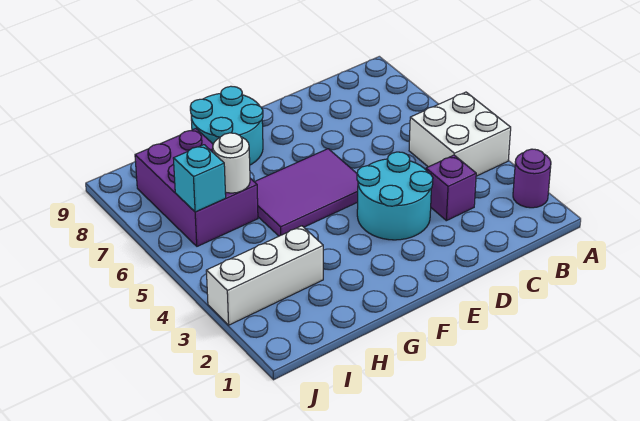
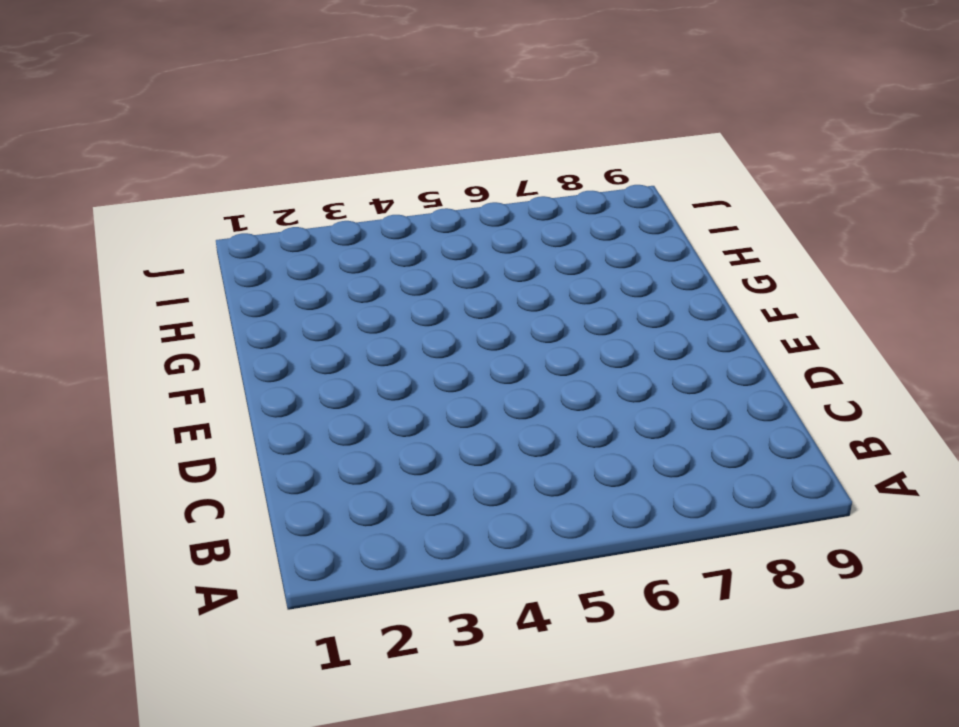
none -> purple 1x1 round brick [513,149,551,208]
none -> white 2x2 brick [409,92,511,176]

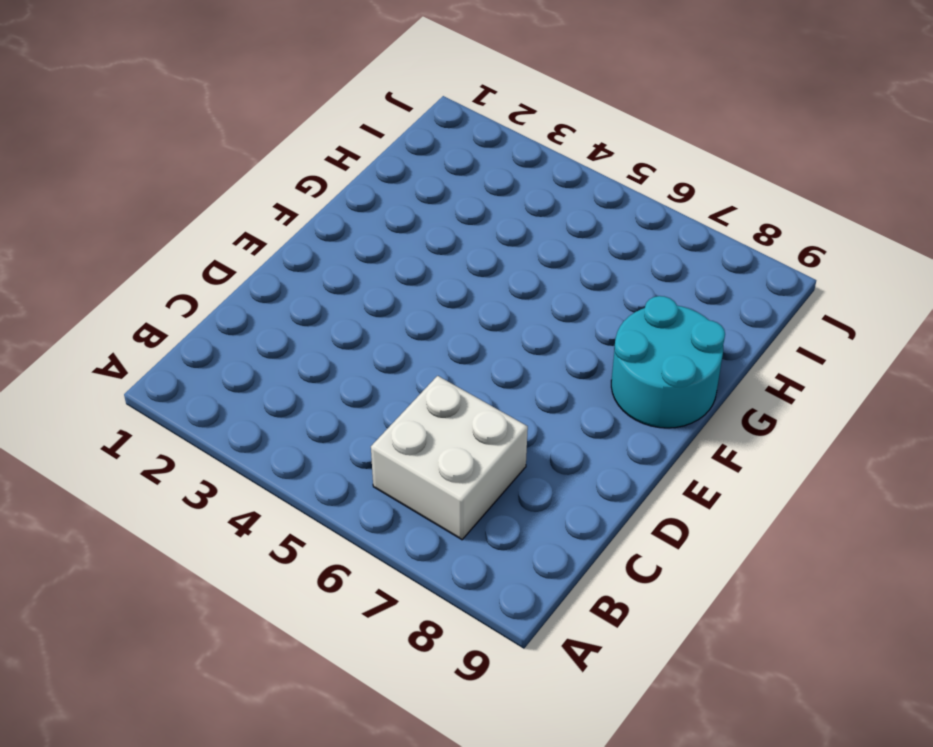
white 2x2 brick [371,376,528,540] -> white 2x2 brick moved to [409,92,511,176]
none -> purple 1x1 round brick [513,149,551,208]
none -> purple 1x1 brick [426,155,476,221]

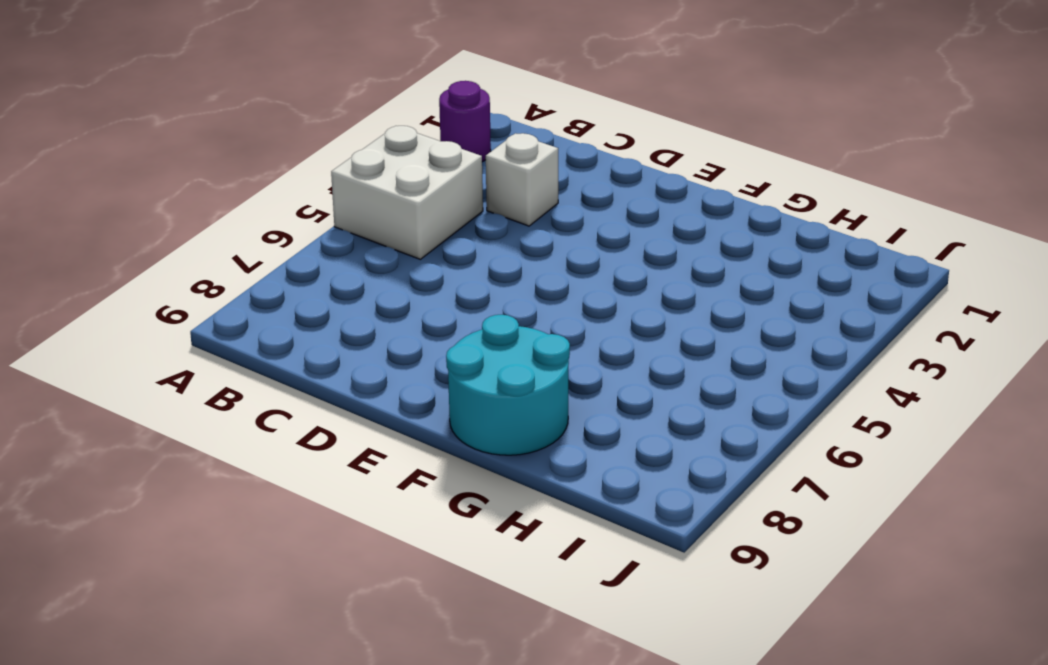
white 1x1 brick [486,133,558,226] -> purple 1x1 brick [426,155,476,221]
none -> cyan 2x2 round brick [357,152,433,240]
none -> purple 2x3 tile [255,149,358,236]

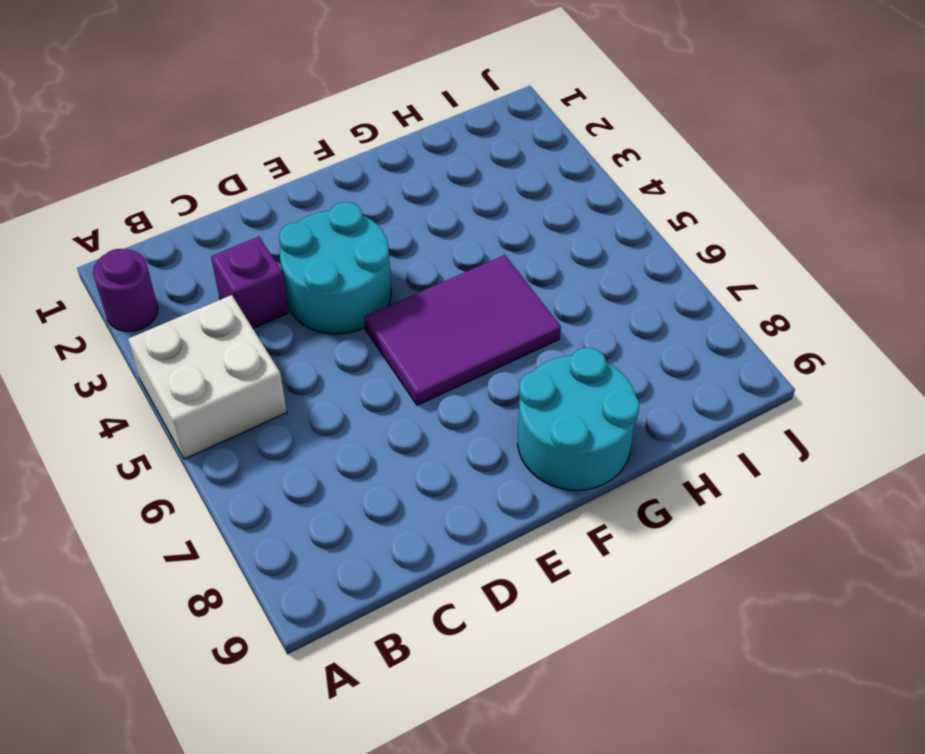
none -> white 1x3 brick [206,226,323,325]
none -> purple 2x3 brick [135,129,258,246]

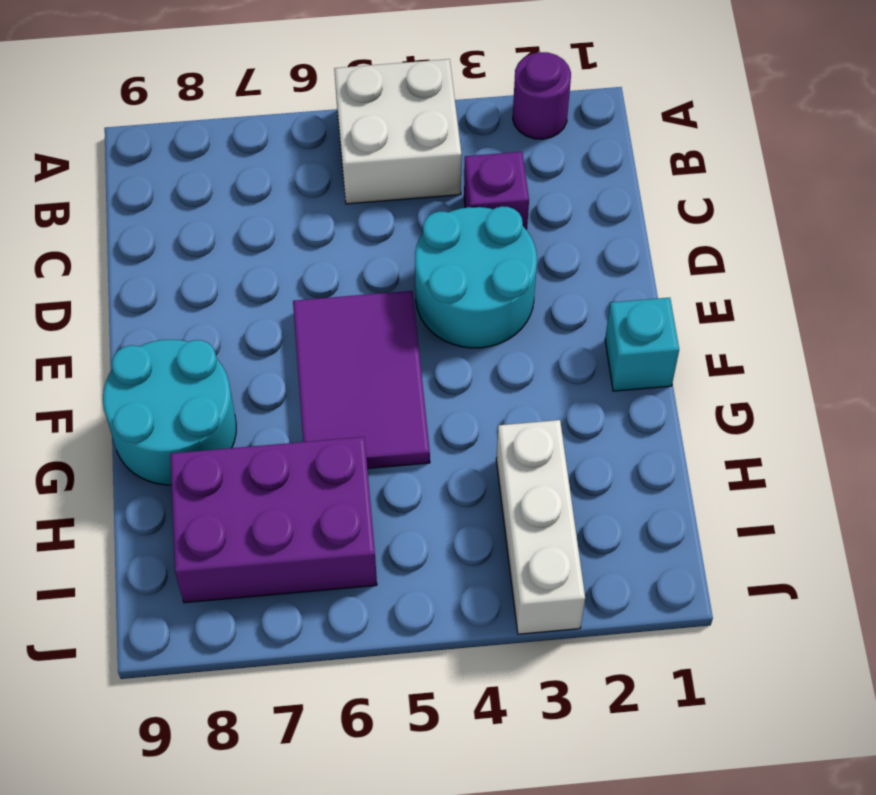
cyan 1x1 brick [605,298,679,391] -> cyan 1x1 brick moved to [173,145,226,212]
none -> white 1x1 round brick [213,133,250,193]

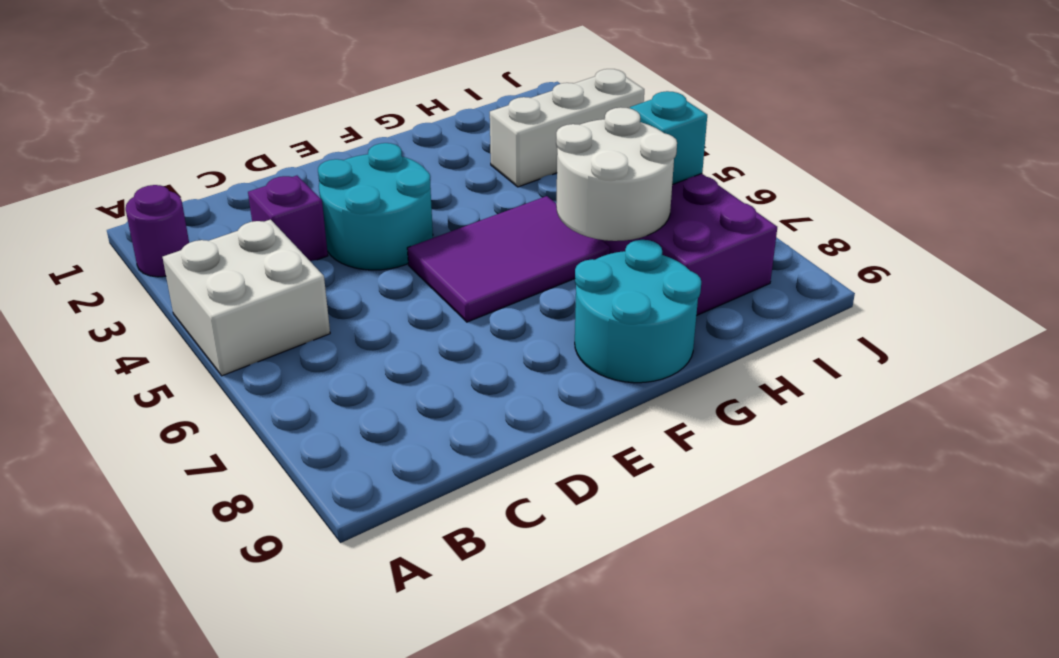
white 2x2 round brick [556,107,677,241] -> white 1x1 round brick [213,133,250,193]

